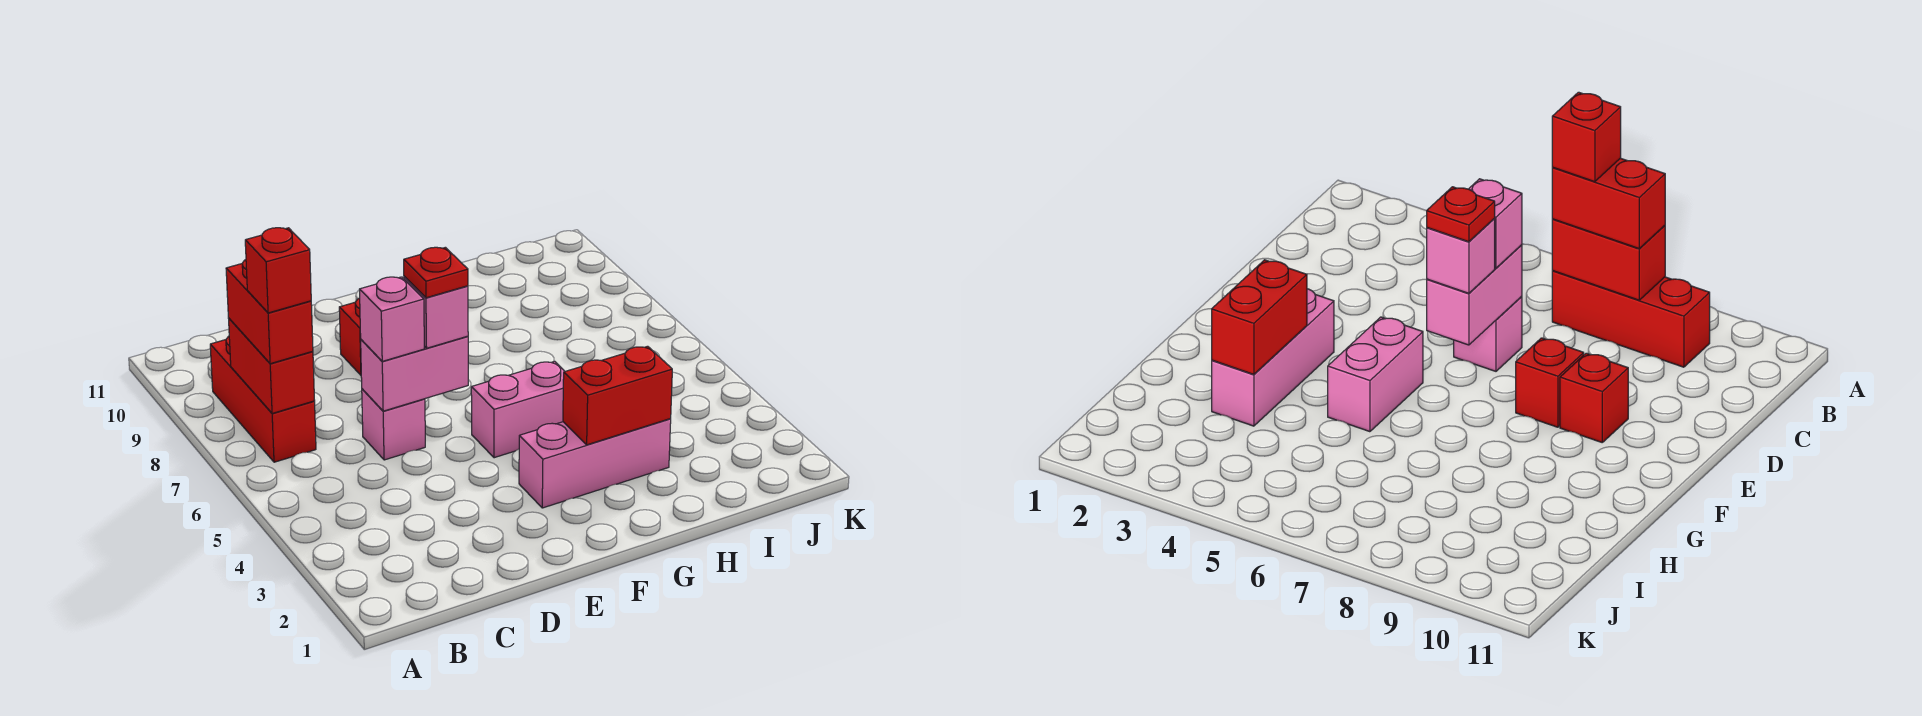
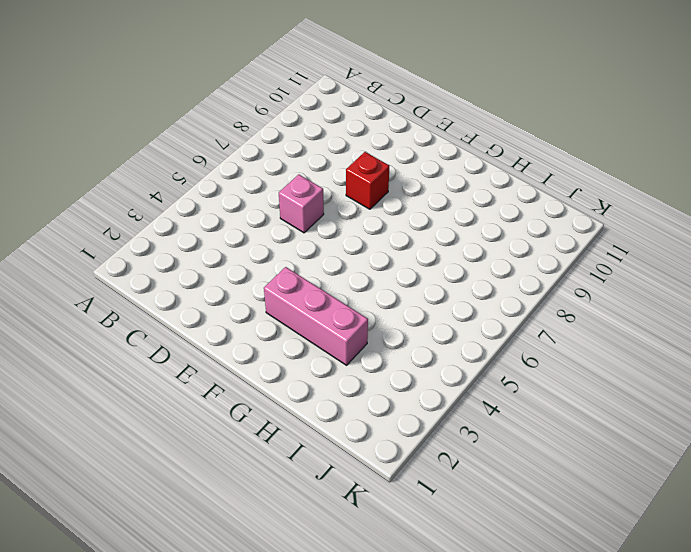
none -> red 1x3 brick [210,336,316,462]
none -> red 1x1 brick [339,298,361,375]
none -> pink 1x2 brick [471,361,565,458]

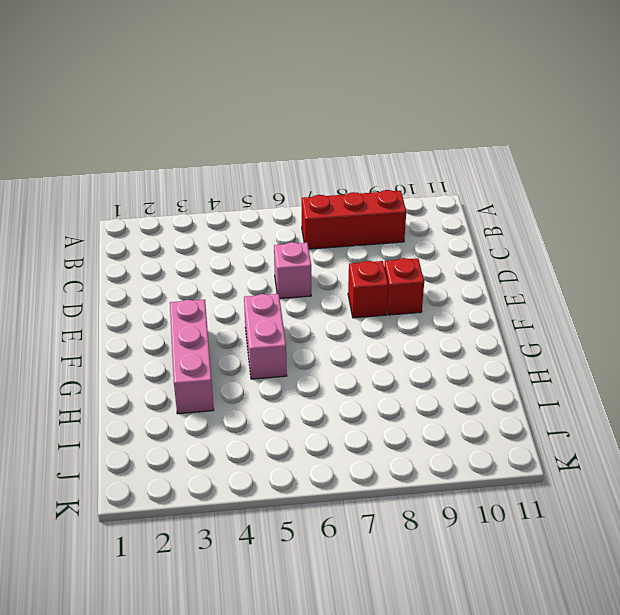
none -> red 1x2 brick [228,318,315,413]
none -> pink 1x2 brick [361,336,468,411]
none -> red 1x2 brick [563,346,672,445]

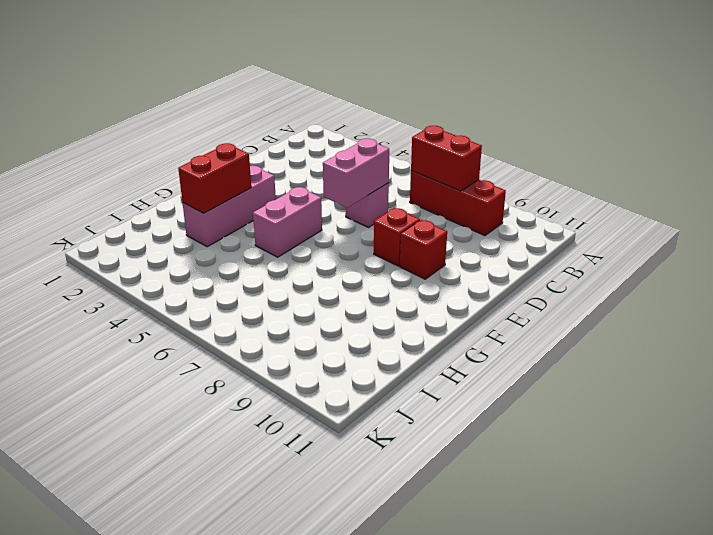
none -> red 1x2 brick [226,260,313,364]
none -> pink 1x1 brick [360,277,424,361]
none -> pink 1x1 brick [404,276,468,348]

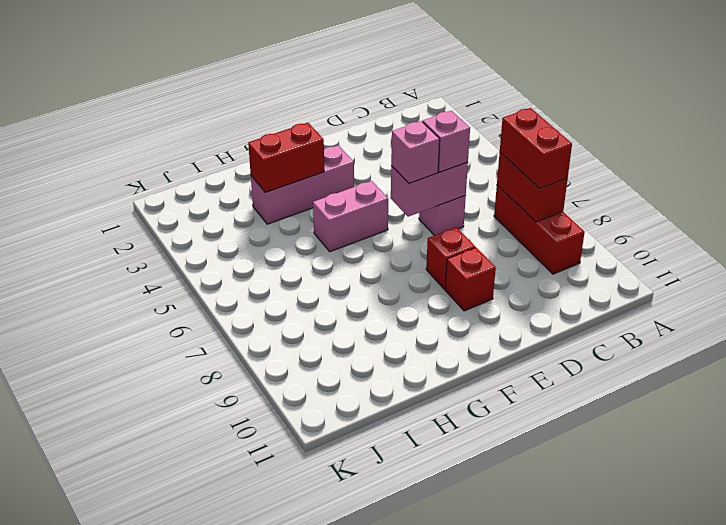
none -> red 1x1 brick [245,228,311,313]
none -> red 1x1 plate [404,247,468,298]

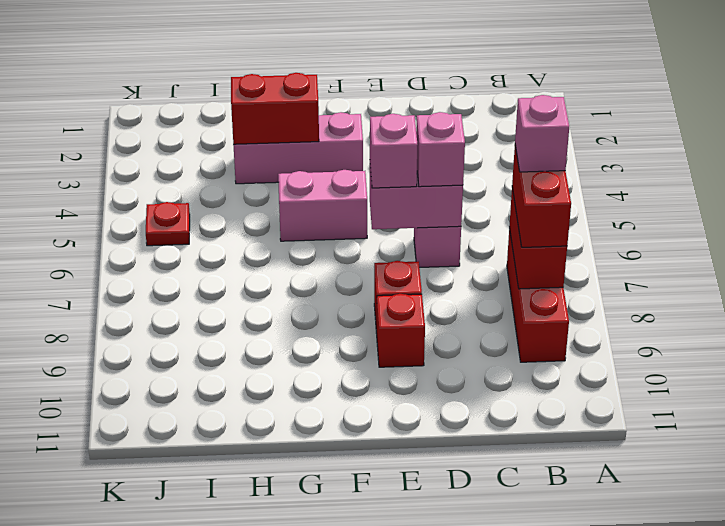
pink 1x1 brick [515,95,569,172] -> red 1x1 brick [245,228,311,313]
red 1x1 plate [146,202,190,246] -> red 1x1 plate moved to [404,247,468,298]

